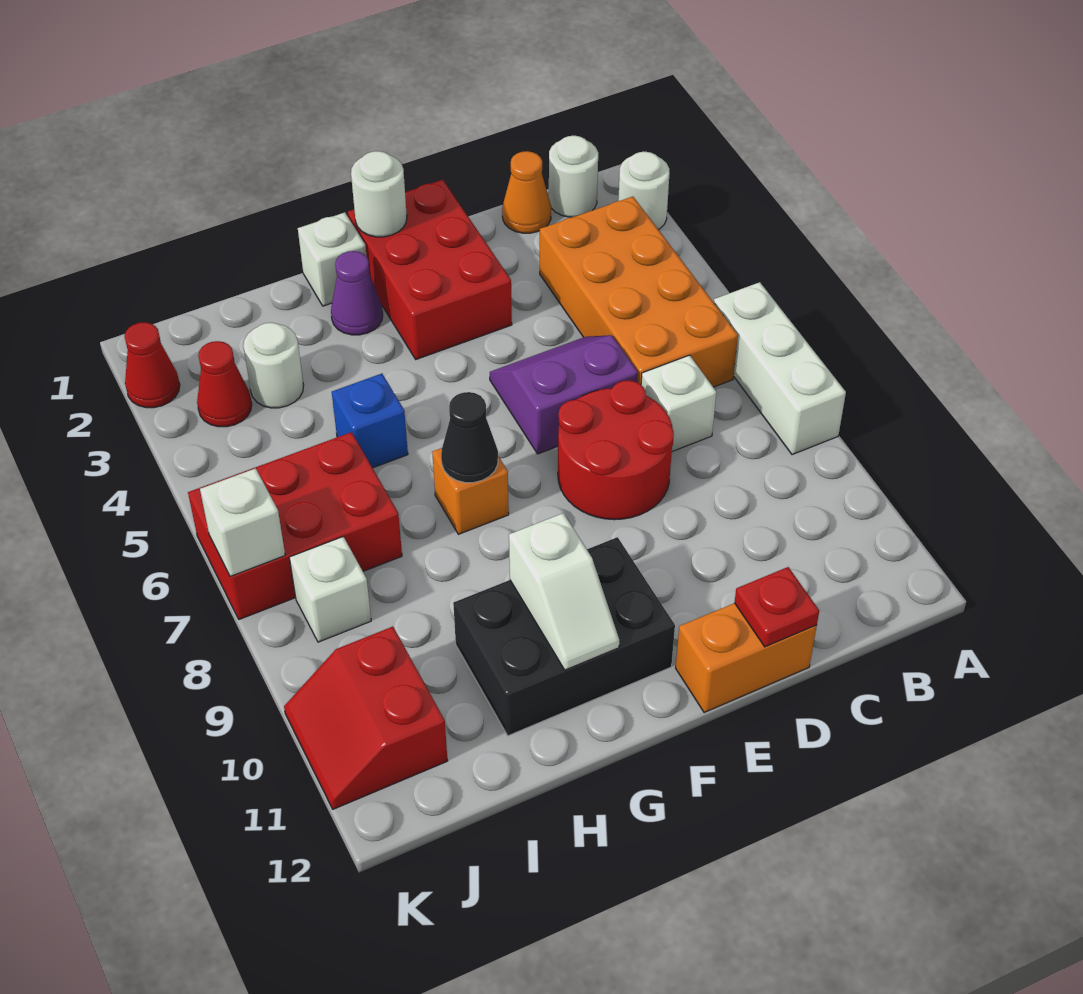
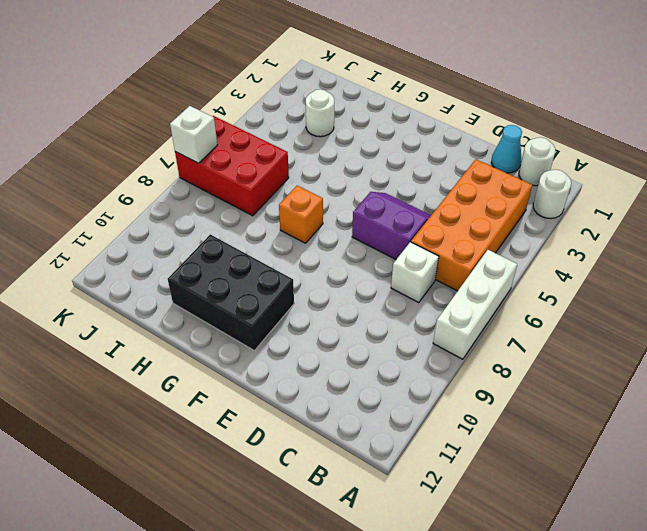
cyan 1x1 cone [492,125,522,173] -> orange 1x1 cone [502,151,551,233]
none -> red 2x2 round brick [558,380,674,520]
none -> orange 1x2 brick [676,603,817,713]
none -> red 2x3 brick [348,180,512,359]

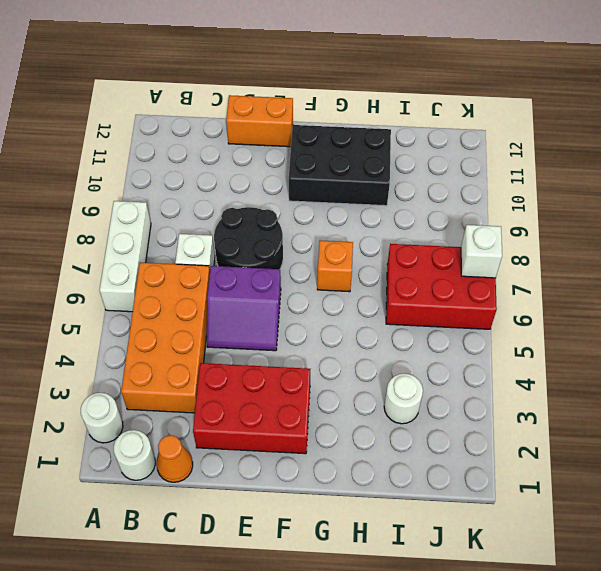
red 2x3 brick [193,363,310,454] -> red 2x3 brick turned to [348,180,512,359]
black 2x2 round brick [214,207,283,269] -> red 2x2 round brick [558,380,674,520]
none -> white 1x1 brick [298,212,367,306]
none -> purple 1x1 cone [331,251,383,335]
none -> blue 1x1 brick [332,374,408,468]

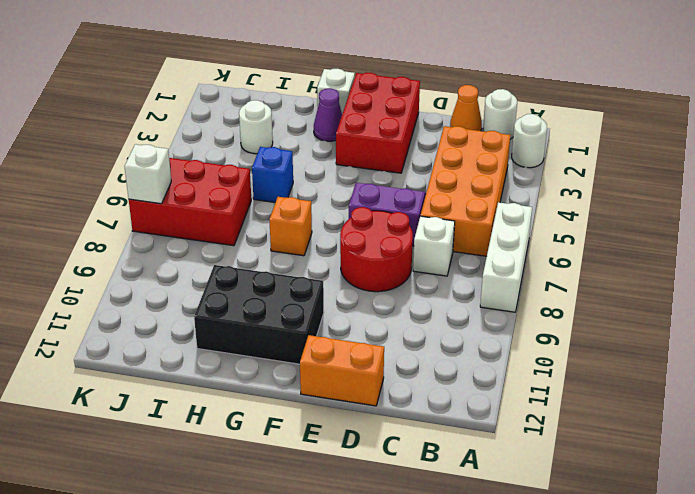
none -> red 1x1 cone [197,341,252,427]
none -> white 1x1 brick [289,537,371,642]
none -> red 2x2 slope [284,627,448,809]

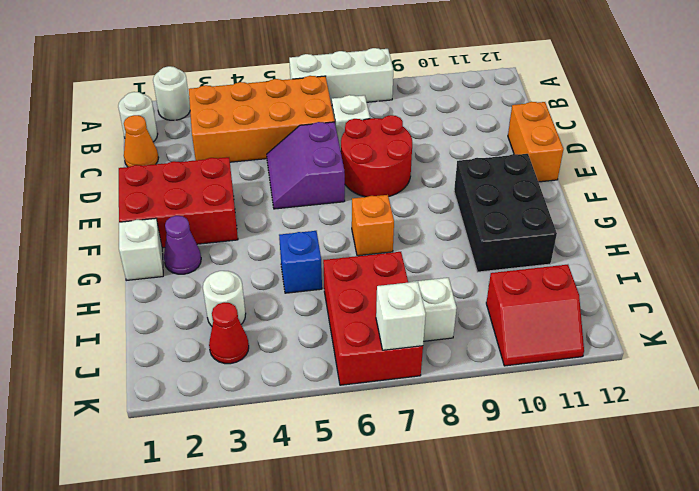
none -> red 1x1 cone [125,322,180,408]
none -> red 1x1 plate [735,567,819,647]
none -> white 1x1 round brick [351,151,407,237]

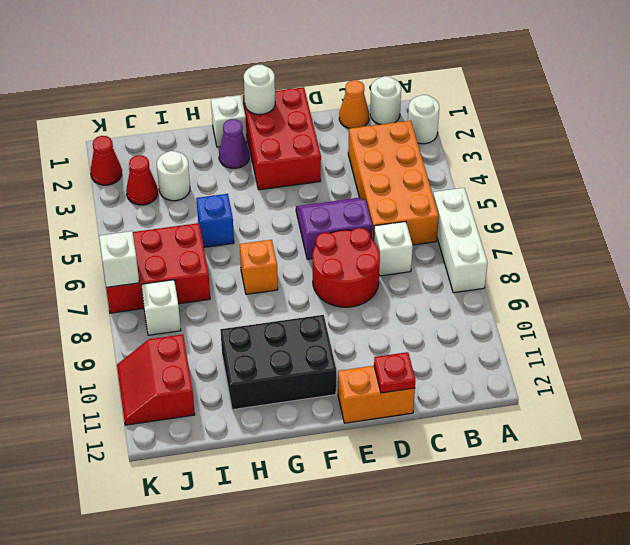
none -> black 1x1 cone [441,392,498,483]
none -> white 1x2 slope [509,513,619,670]

